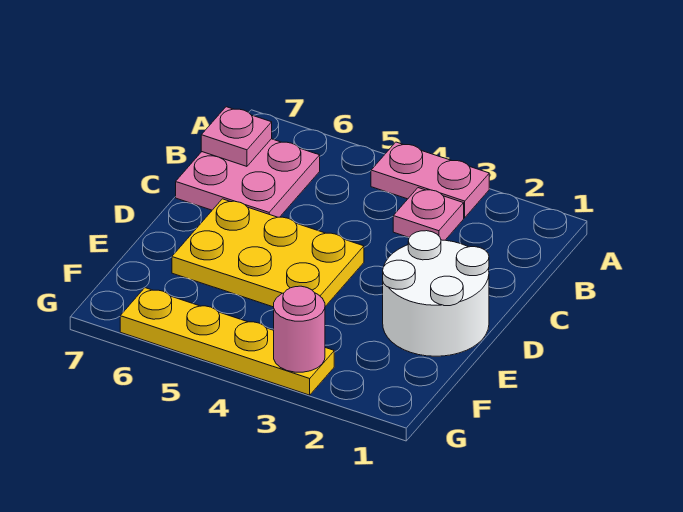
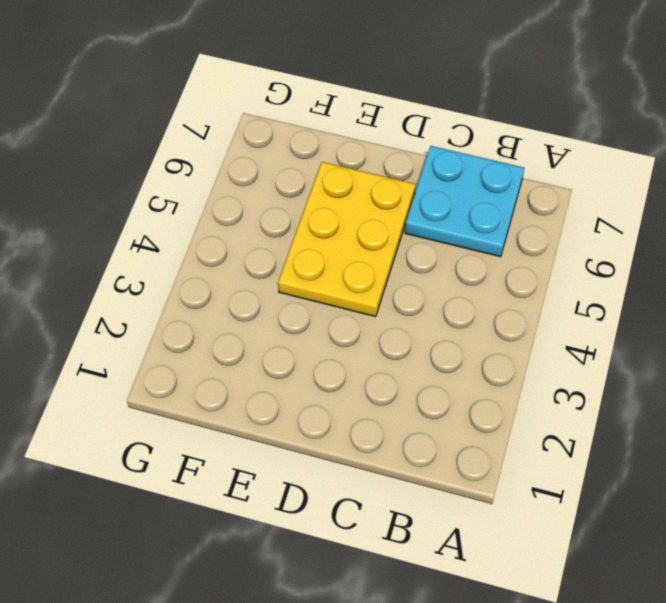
cyan 2x2 plate [405,146,524,257] -> pink 2x2 plate [176,139,320,217]
none -> pink 1x2 plate [371,142,489,218]
none -> pink 1x1 plate [393,188,464,240]

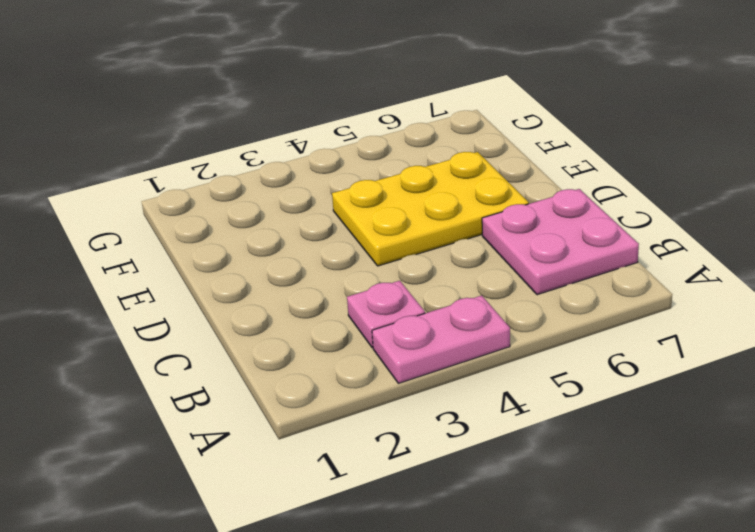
none -> white 2x2 round brick [383,231,489,356]
none -> yellow 1x4 plate [120,288,334,395]

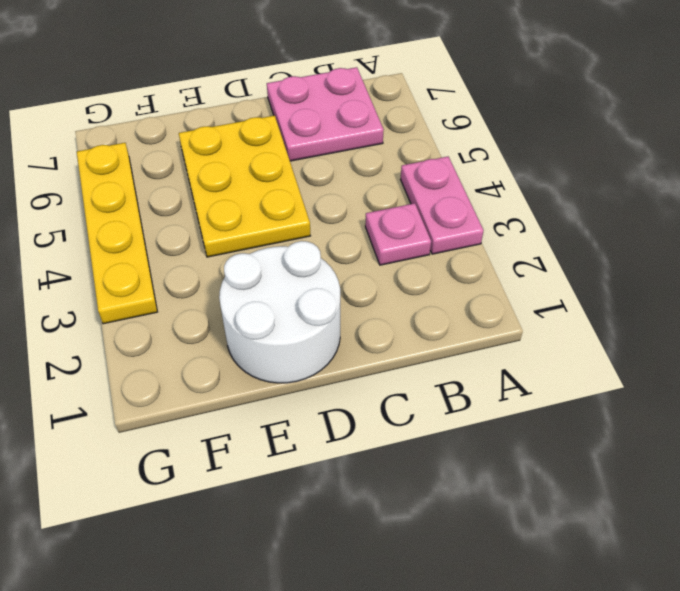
none -> pink 1x1 plate [201,107,272,166]
none -> pink 1x1 round brick [274,286,325,372]

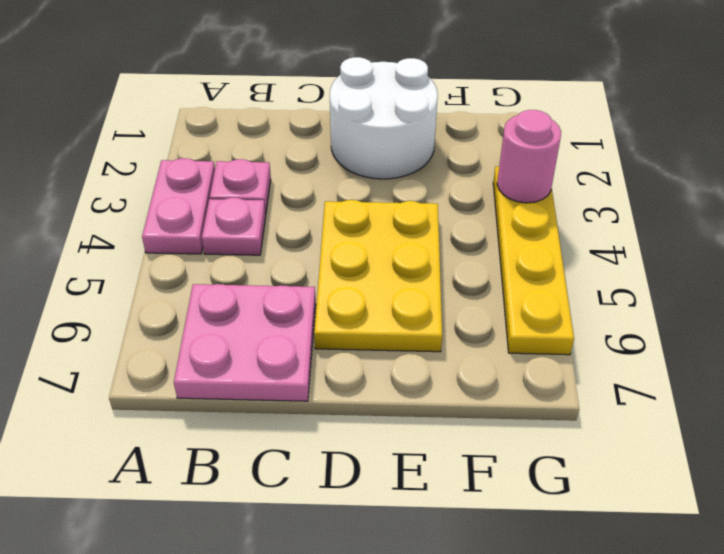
pink 1x1 plate [202,198,266,255] -> pink 1x1 plate moved to [201,107,272,166]

